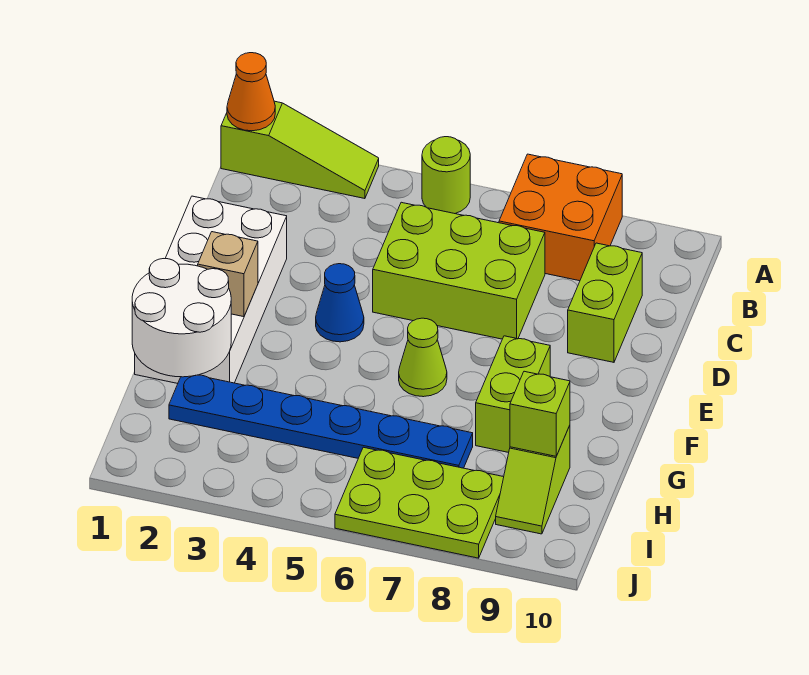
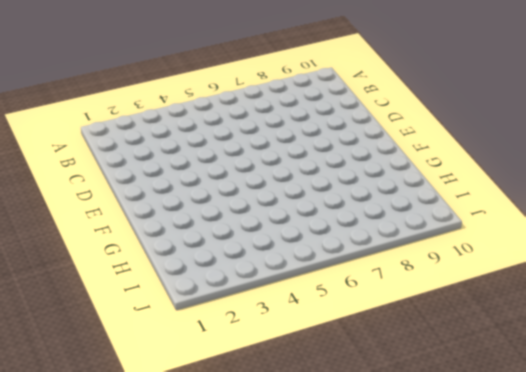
none -> lime 1x3 slope [221,101,379,199]
none -> lime 1x1 round brick [422,137,470,214]
none -> orange 2x2 brick [499,154,622,281]

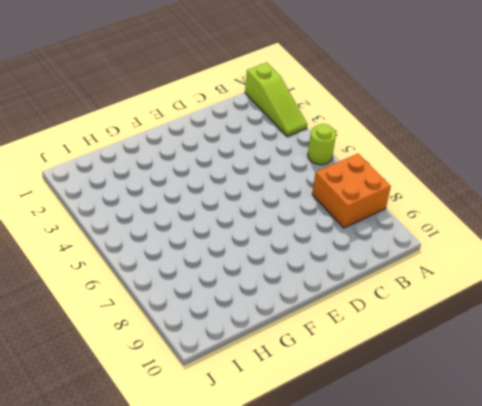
none -> lime 2x3 brick [373,202,545,339]
none -> lime 1x2 brick [568,243,642,362]
none -> white 2x4 brick [135,196,287,383]

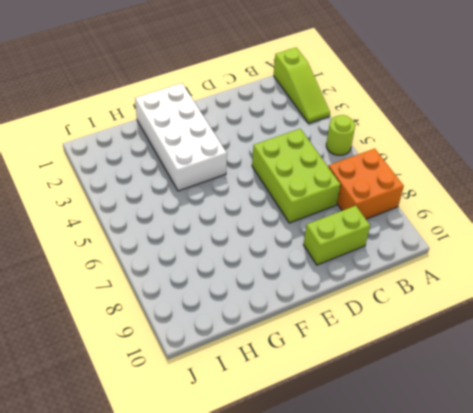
white 2x4 brick [135,83,227,191] -> white 2x4 brick turned to [135,196,287,383]
none -> blue 1x1 cone [316,264,364,342]
none -> lime 1x1 cone [399,318,447,397]
none -> lime 1x2 brick [476,336,550,453]

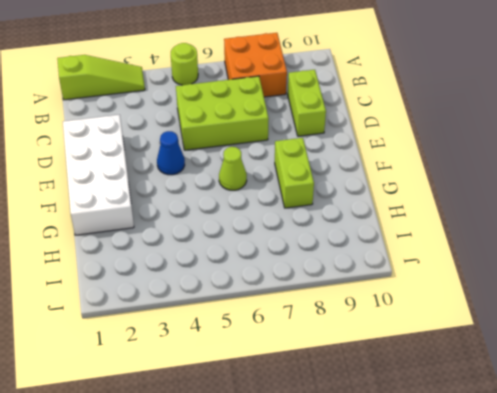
none -> blue 1x6 plate [169,375,473,468]
none -> lime 1x2 slope [496,425,570,534]
none -> lime 2x3 plate [335,447,504,558]

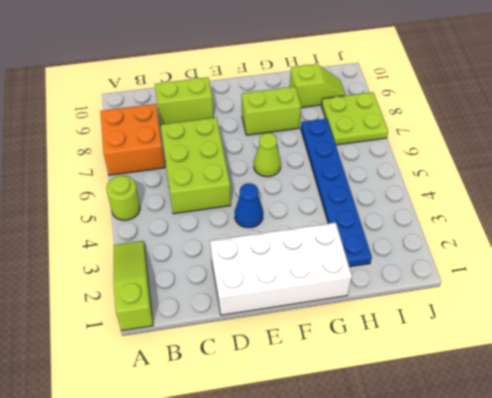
lime 2x2 plate [321,92,388,145] -> lime 2x3 plate [335,447,504,558]
none -> orange 1x1 cone [227,53,275,131]
none -> tan 1x1 brick [198,232,258,317]
none -> white 2x2 round brick [132,259,231,377]

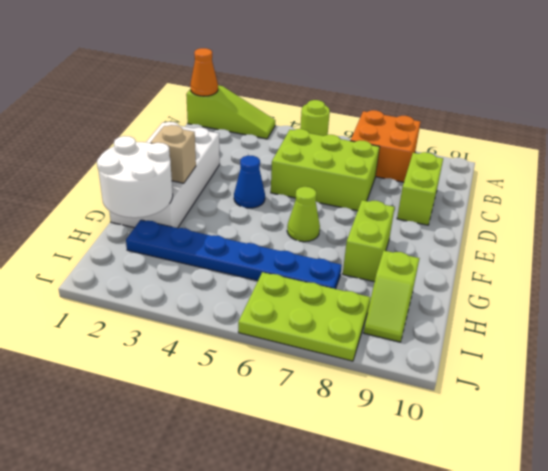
none -> lime 1x1 brick [510,371,570,456]

